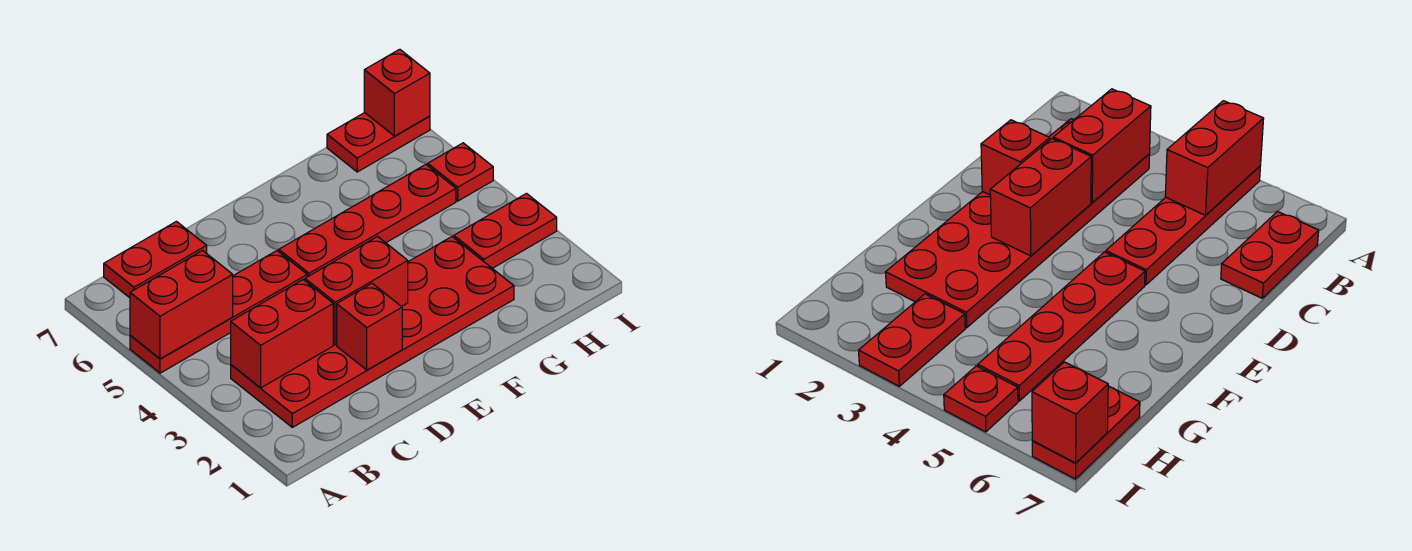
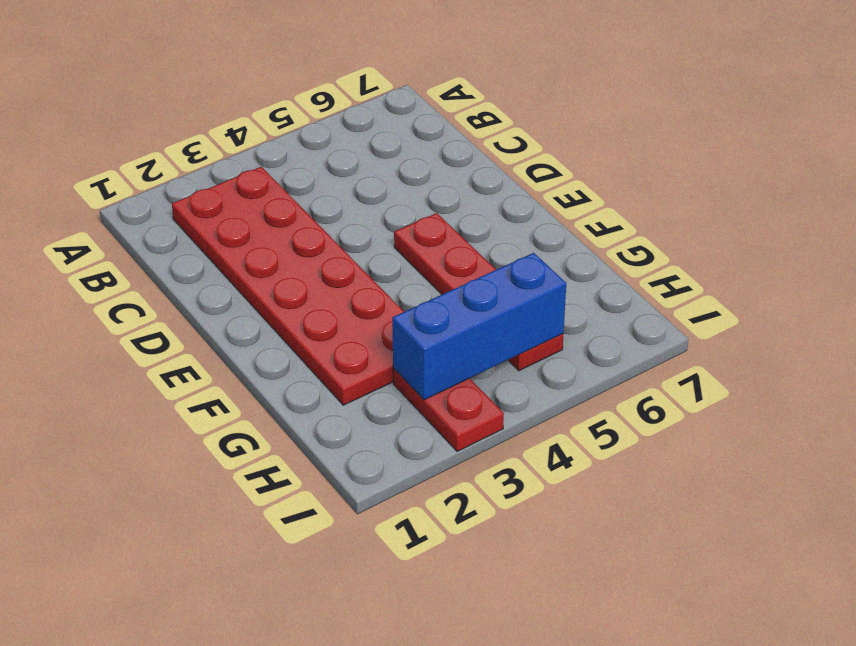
blue 1x3 brick [392,253,566,400] -> none
none -> red 1x4 plate [130,251,307,373]
none -> red 1x2 plate [104,221,207,298]
none -> red 1x2 plate [327,113,430,172]

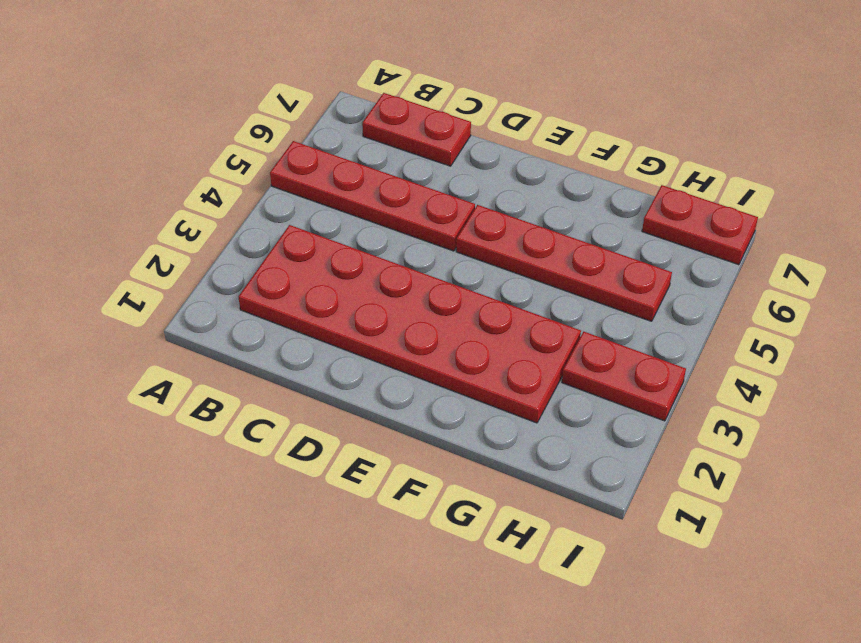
none -> red 1x1 plate [428,143,493,201]
none -> red 1x2 brick [130,251,233,359]
none -> red 1x2 brick [231,280,333,388]

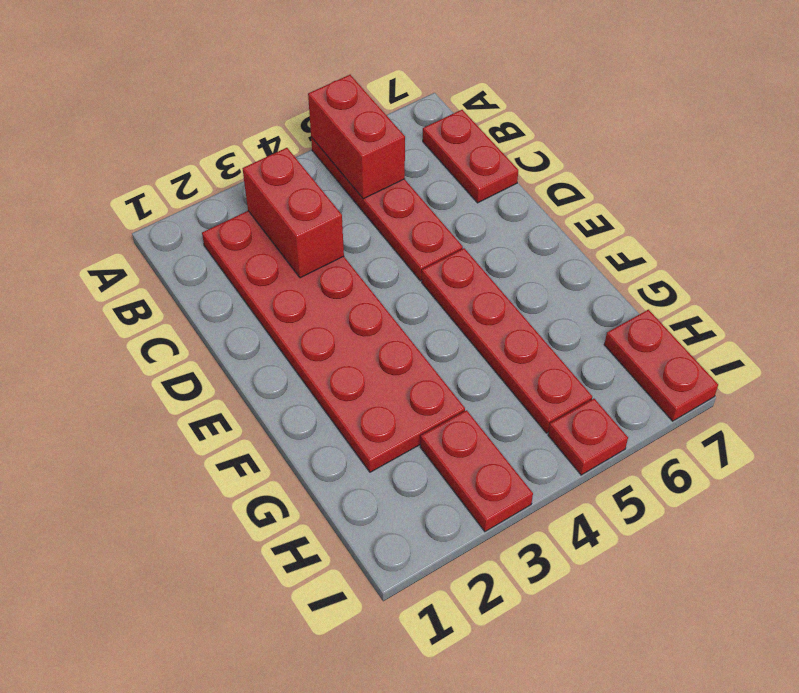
none -> red 1x1 brick [337,283,402,370]
none -> red 1x2 brick [305,237,408,345]
none -> red 1x1 brick [364,49,430,136]

